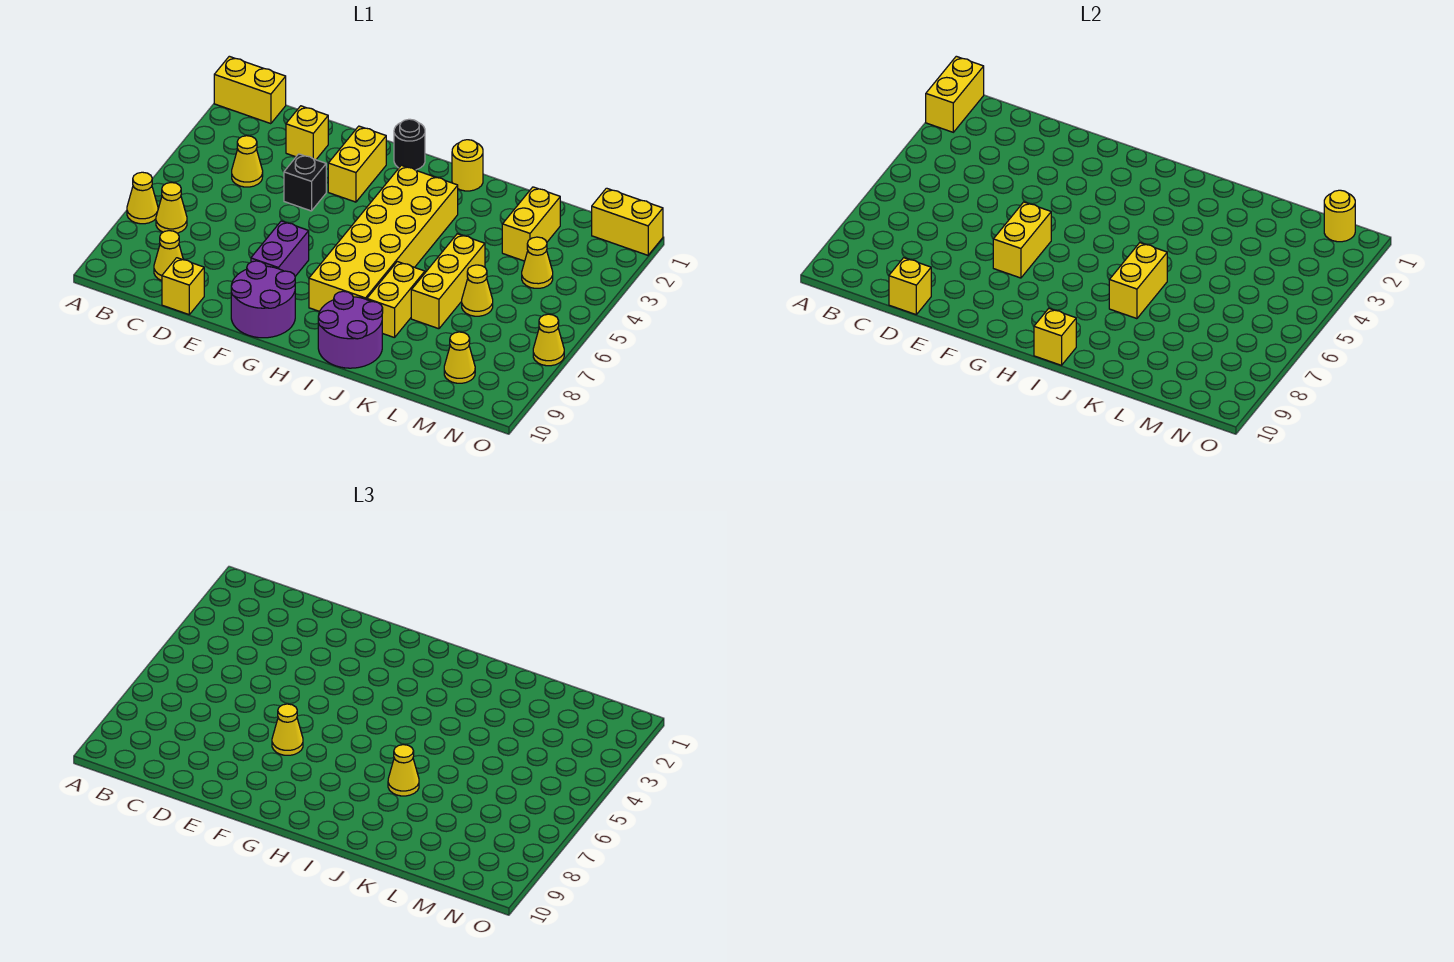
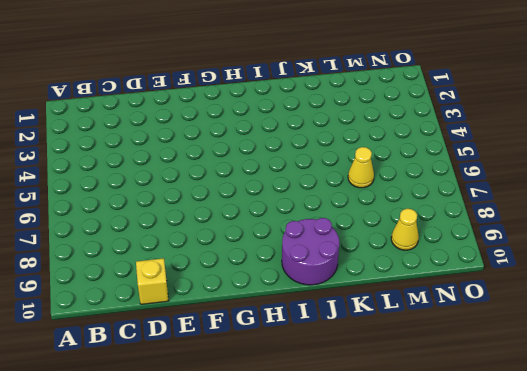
none -> yellow 1x2 brick [214,56,286,124]
none -> yellow 1x1 cone [127,172,158,224]
none -> yellow 1x1 cone [156,183,187,233]
none -> yellow 1x1 cone [232,136,263,187]

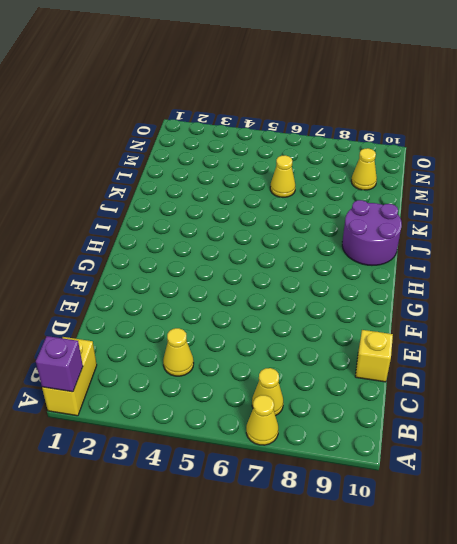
purple 1x1 brick [36,336,83,392] -> yellow 1x2 brick [926,56,984,132]
none -> yellow 1x1 cone [154,231,183,281]
none -> yellow 1x1 brick [286,106,328,160]
none -> black 1x1 brick [284,154,326,211]
none -> yellow 1x2 brick [328,126,387,202]

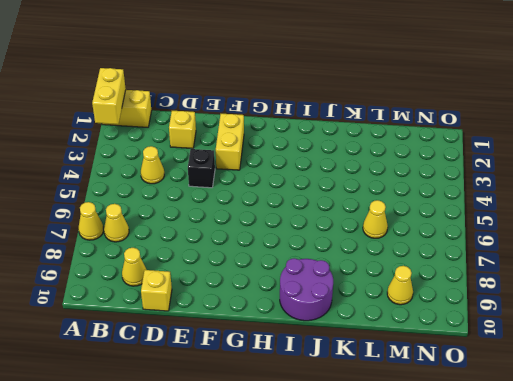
none -> purple 1x2 brick [251,221,309,276]
none -> purple 2x2 round brick [231,261,295,338]
none -> black 1x1 round brick [394,119,425,170]
none -> yellow 2x6 brick [309,165,458,311]

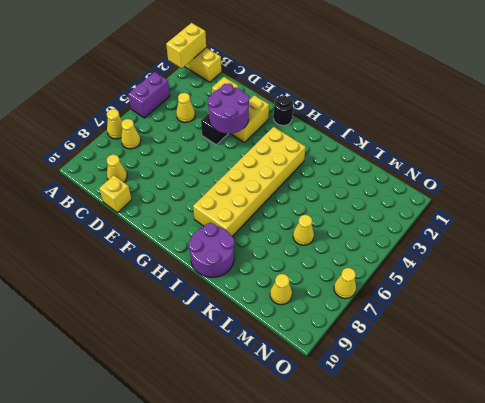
purple 1x2 brick [128,72,170,118] -> purple 1x2 brick moved to [251,221,309,276]
purple 2x2 round brick [207,84,249,134] -> purple 2x2 round brick moved to [231,261,295,338]
none -> yellow 1x1 round brick [452,140,483,191]
none -> yellow 1x2 brick [367,262,425,338]
none -> yellow 1x3 brick [411,234,485,329]
none -> yellow 1x2 brick [502,187,560,261]

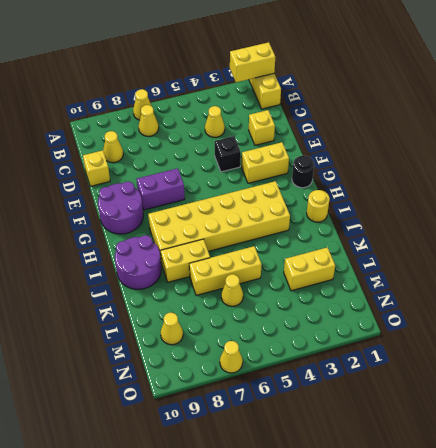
none -> yellow 1x1 cone [522,237,553,288]
none -> yellow 1x2 brick [592,188,663,255]
none -> yellow 1x1 brick [889,258,931,314]
none -> yellow 1x2 brick [993,202,1051,278]

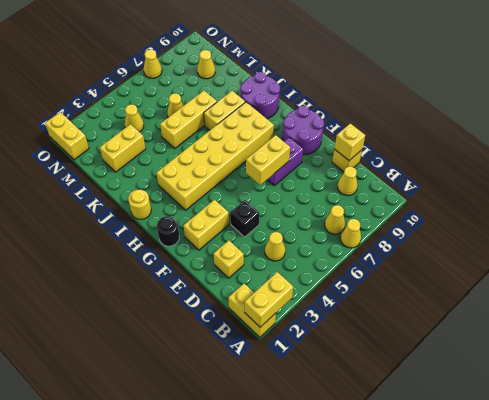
none -> yellow 1x1 brick [1034,309,1076,365]
none -> yellow 1x2 brick [1109,243,1167,319]
none -> yellow 1x1 round brick [1324,190,1355,242]
none -> yellow 1x1 cone [272,704,303,755]

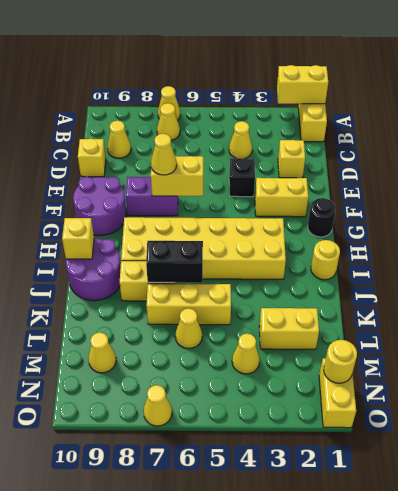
black 1x2 brick [146,241,203,283] -> yellow 1x2 brick [1109,243,1167,319]
none -> yellow 1x1 brick [889,258,931,314]
none -> yellow 1x1 cone [388,745,419,796]

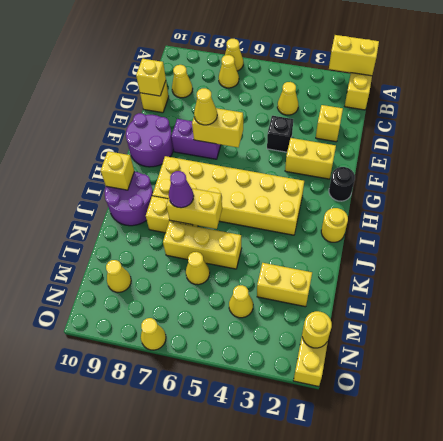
purple 1x1 cone [169,171,194,208] -> yellow 1x1 cone [388,745,419,796]

